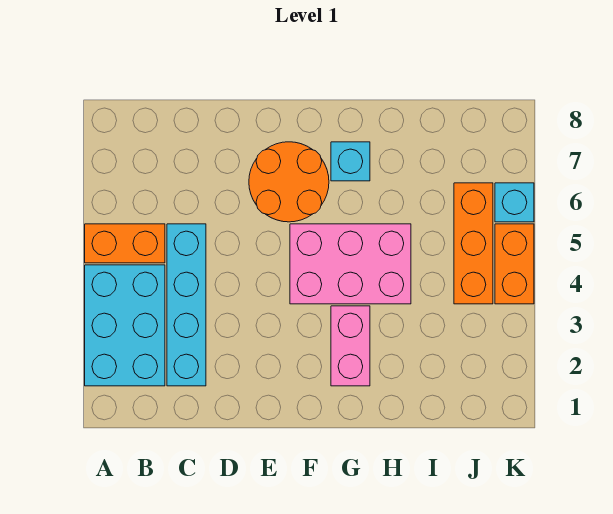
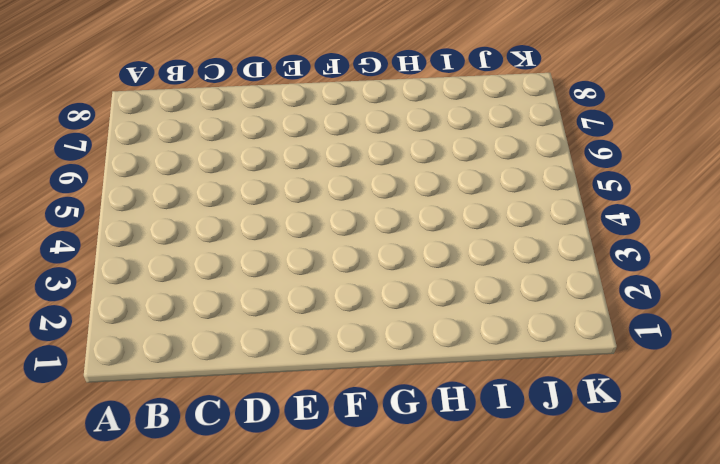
none -> cyan 2x3 brick [85,265,165,386]
none -> orange 1x2 brick [85,224,165,263]

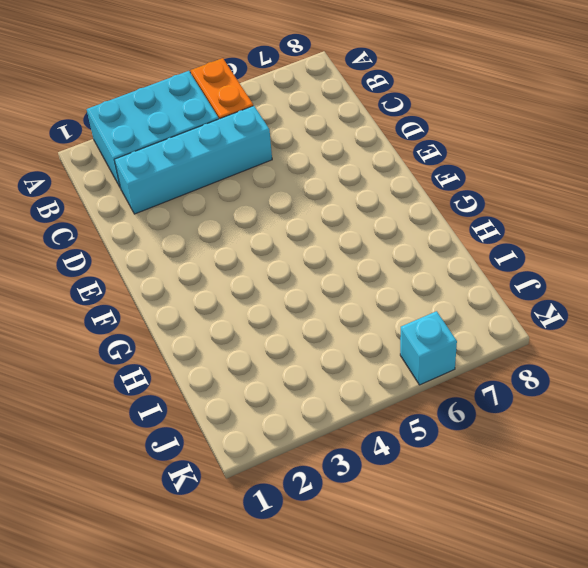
none -> orange 2x2 round brick [249,142,329,222]
none -> pink 2x3 brick [290,224,411,304]

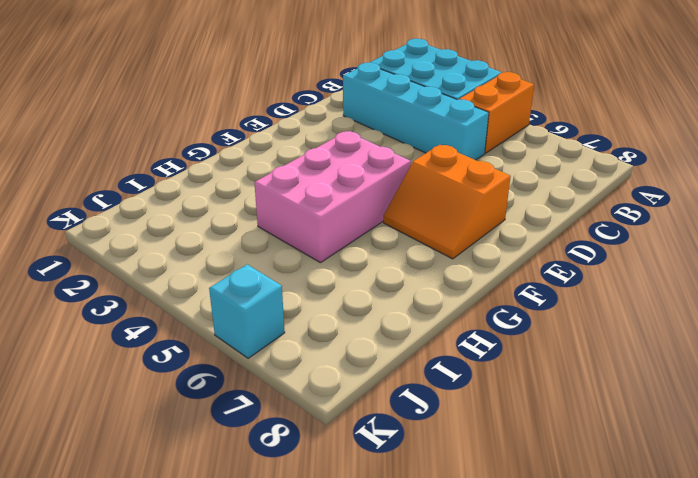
orange 2x2 slope [384,145,511,259] -> orange 2x2 round brick [249,142,329,222]
none -> pink 1x2 brick [331,306,370,386]
none -> cyan 1x1 brick [331,142,370,181]

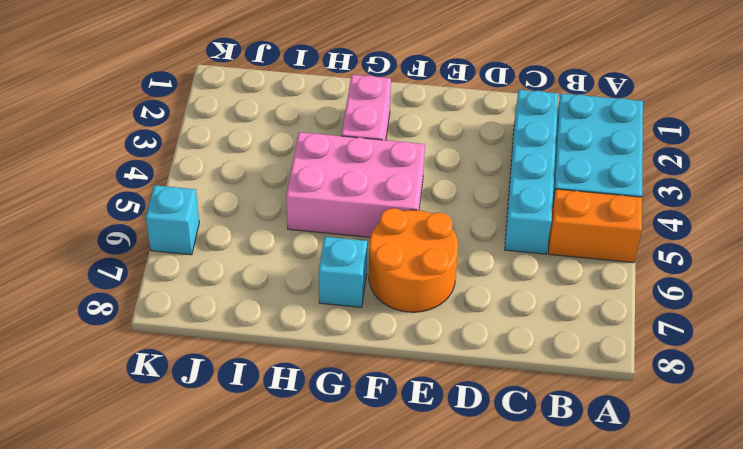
none -> orange 1x3 brick [454,183,493,304]
none -> orange 1x2 brick [495,224,534,304]

